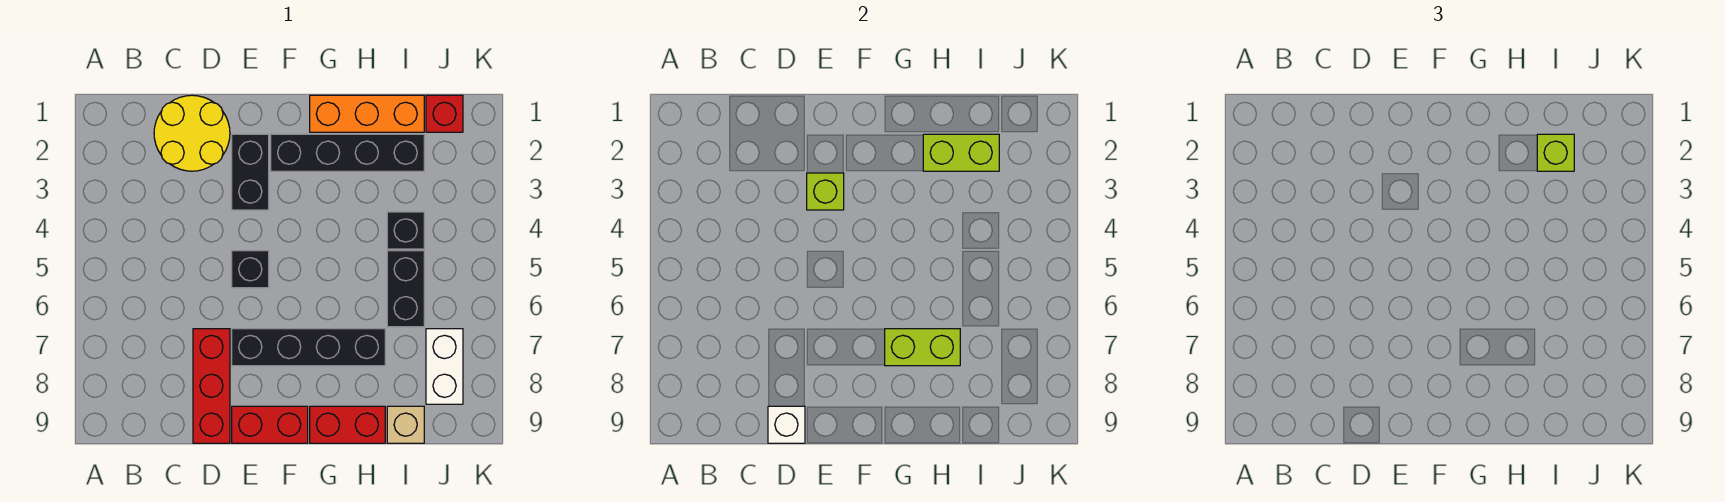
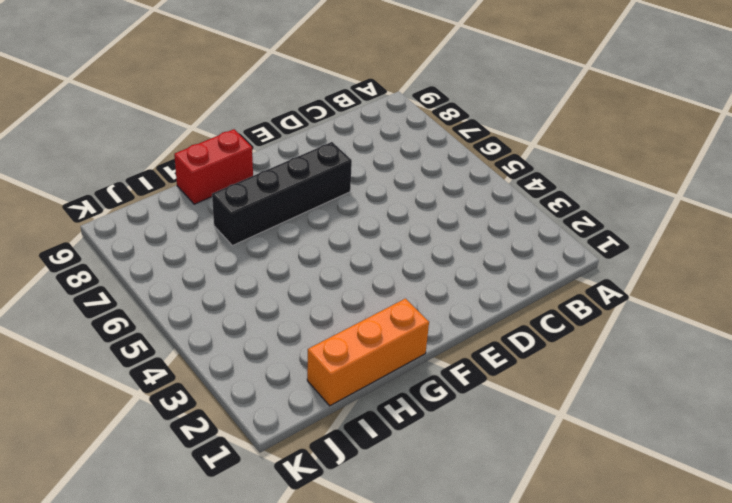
none -> yellow 2x2 round brick [154,95,230,171]
none -> red 1x3 brick [193,329,230,443]
none -> black 1x2 brick [232,134,269,210]

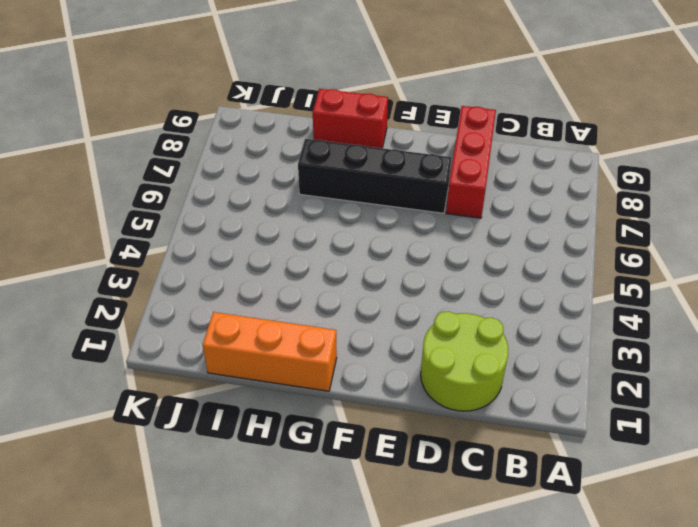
lime 2x2 round brick [421,311,508,411] -> yellow 2x2 round brick [154,95,230,171]
none -> black 1x2 brick [232,134,269,210]
none -> black 1x1 brick [232,251,269,288]
none -> red 1x2 brick [232,406,308,443]

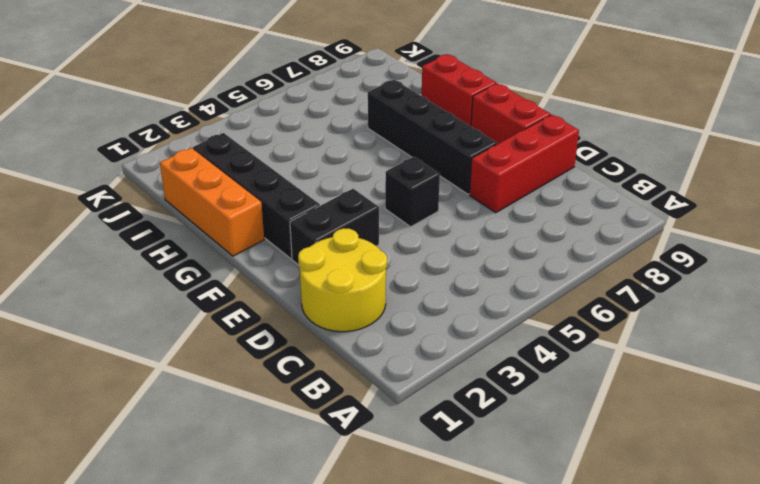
none -> black 1x1 brick [387,212,424,249]
none -> black 1x2 brick [387,251,424,327]
none -> tan 1x1 brick [387,406,424,443]

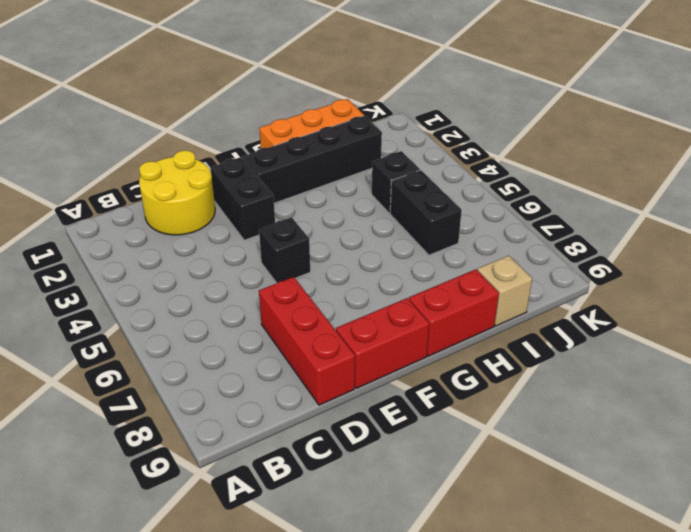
none -> black 1x4 brick [232,329,385,366]
none -> red 1x1 brick [426,95,463,132]
none -> white 1x2 brick [426,329,463,404]

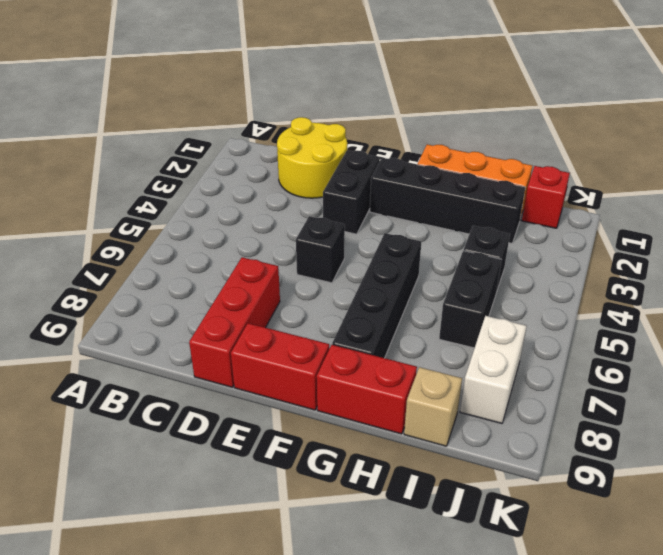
black 1x4 brick [332,233,421,358] -> black 1x4 brick turned to [232,329,385,366]
none -> white 1x1 brick [768,406,805,443]
none -> lime 1x1 brick [807,173,844,210]
none -> lime 1x2 brick [885,329,960,366]

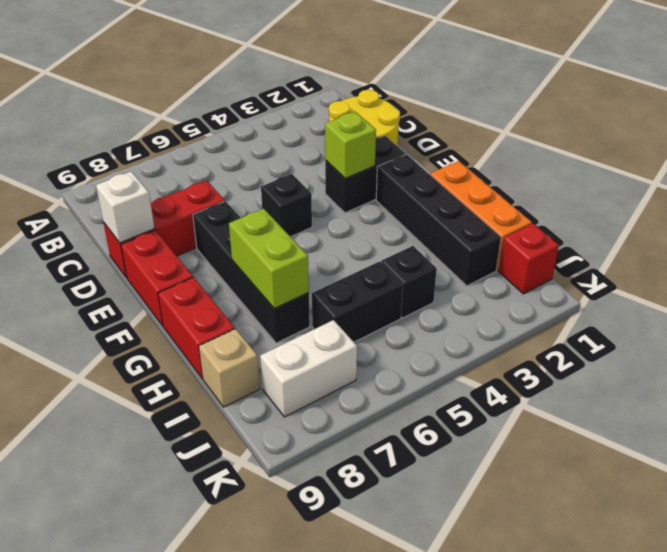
none -> lime 1x2 brick [923,134,999,171]
none -> lime 1x1 brick [1537,134,1574,171]

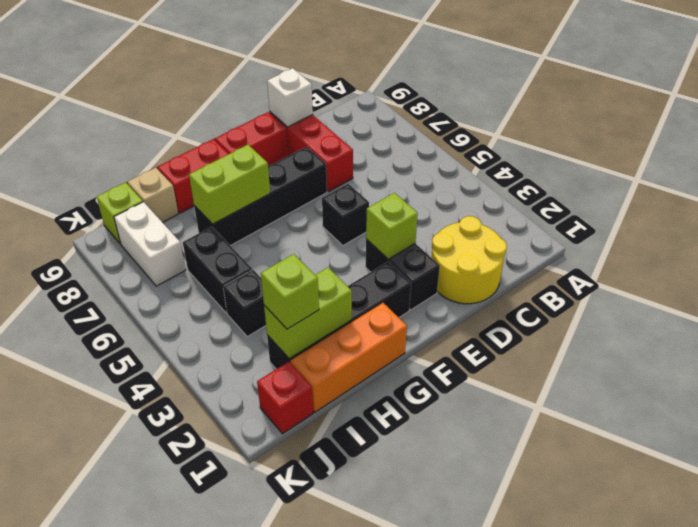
lime 1x1 brick [97,182,143,244] -> none

